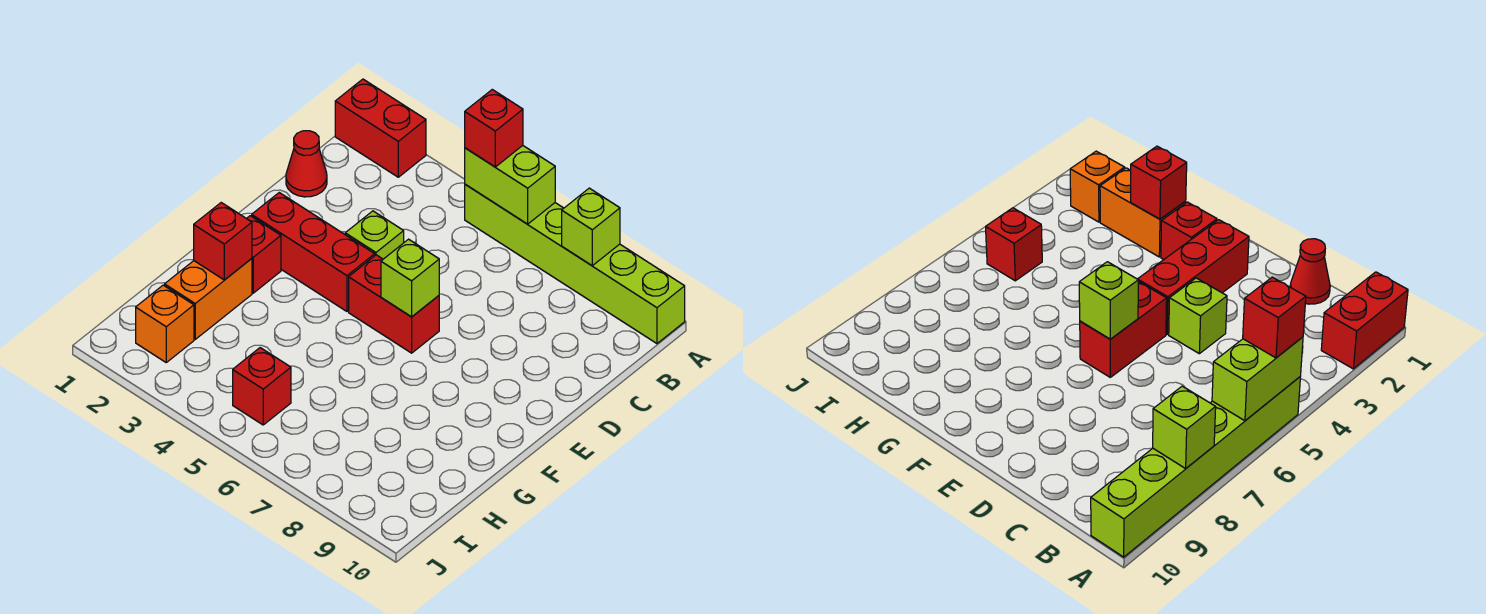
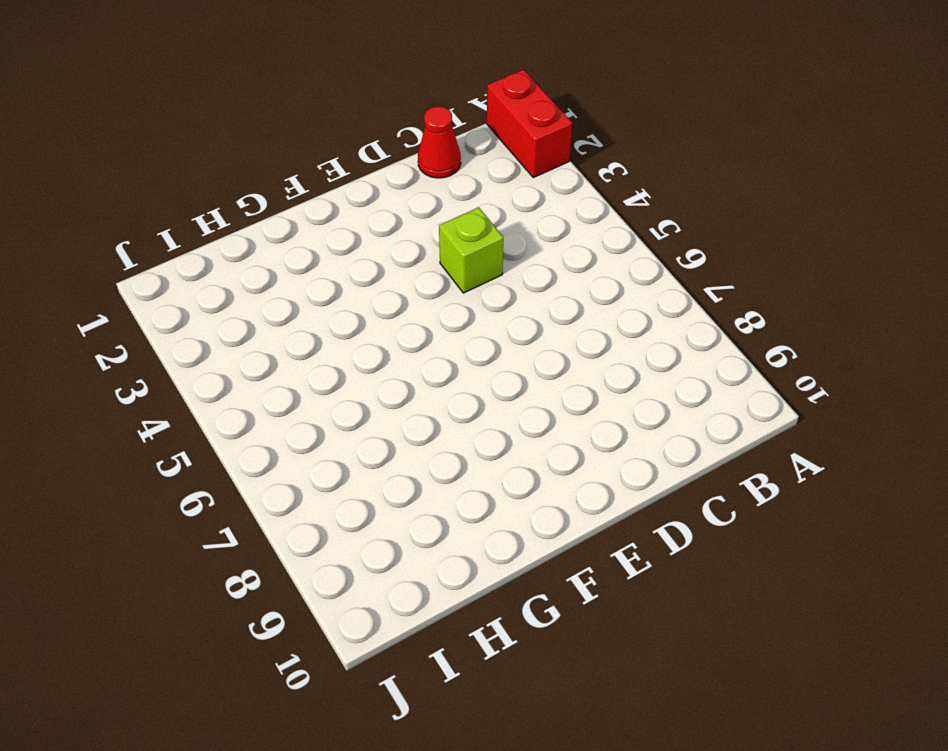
none -> lime 1x6 brick [465,184,685,343]
none -> red 1x3 brick [252,193,375,311]
none -> red 1x2 brick [349,255,439,353]

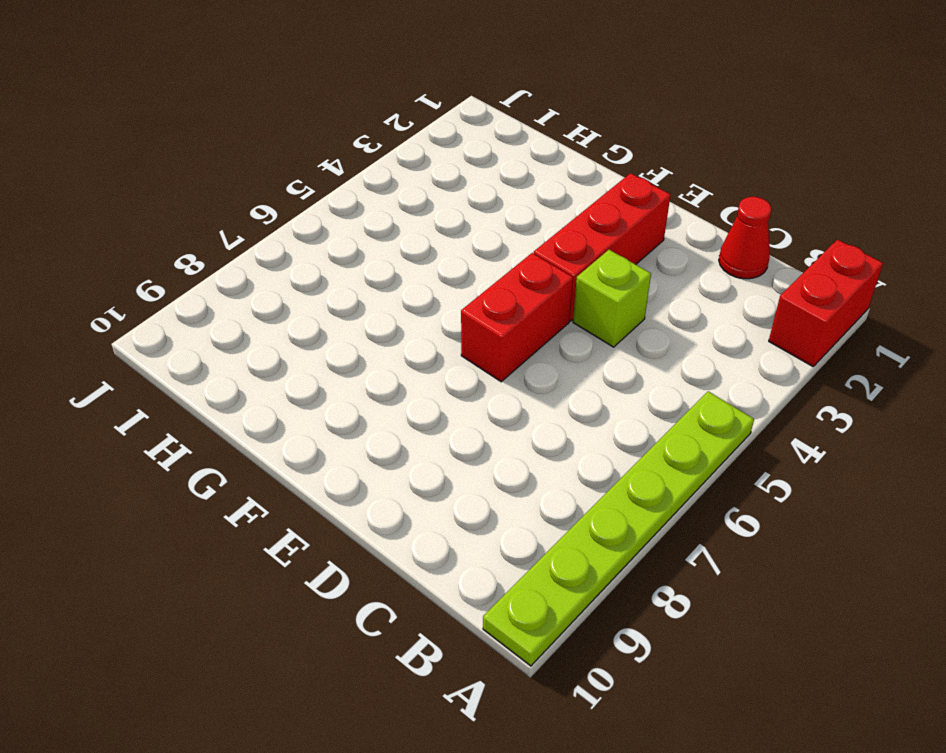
lime 1x6 plate [483,391,754,666] -> lime 1x6 brick [465,184,685,343]
none -> red 1x1 brick [246,216,281,293]
none -> orange 1x2 brick [165,258,252,339]
none -> orange 1x1 brick [136,285,194,362]

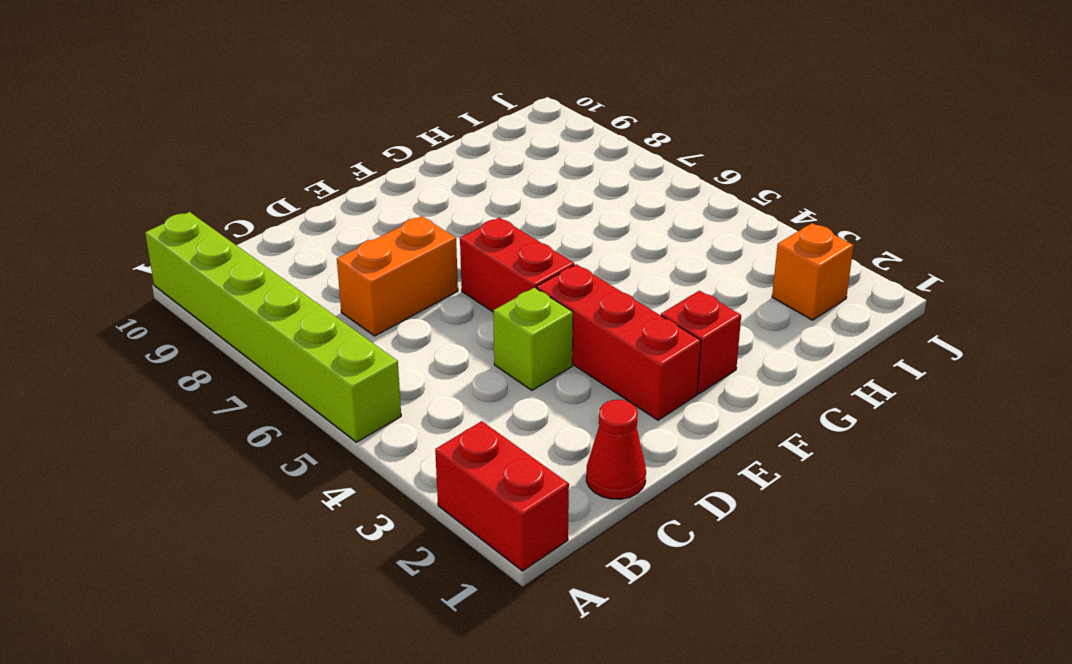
orange 1x2 brick [337,216,458,336] -> orange 1x2 brick moved to [165,258,252,339]
none -> red 1x1 brick [233,348,291,425]
none -> lime 1x2 brick [465,146,555,224]
none -> lime 1x1 brick [562,188,620,266]

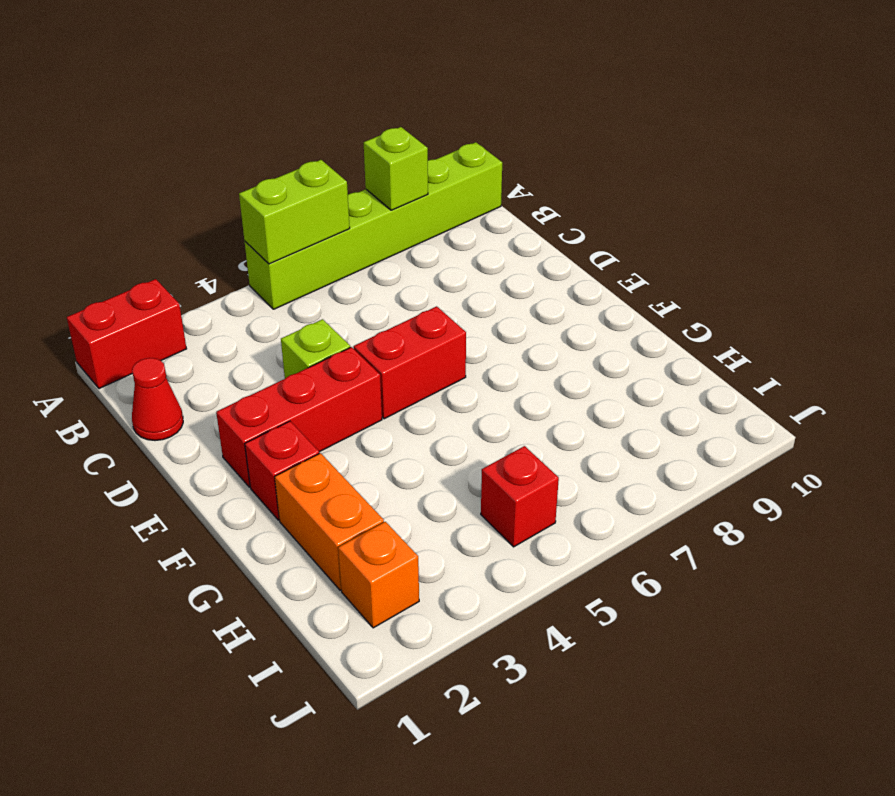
none -> lime 1x1 brick [381,239,439,317]
none -> red 1x1 brick [194,203,252,280]
none -> red 1x1 brick [465,90,523,167]

